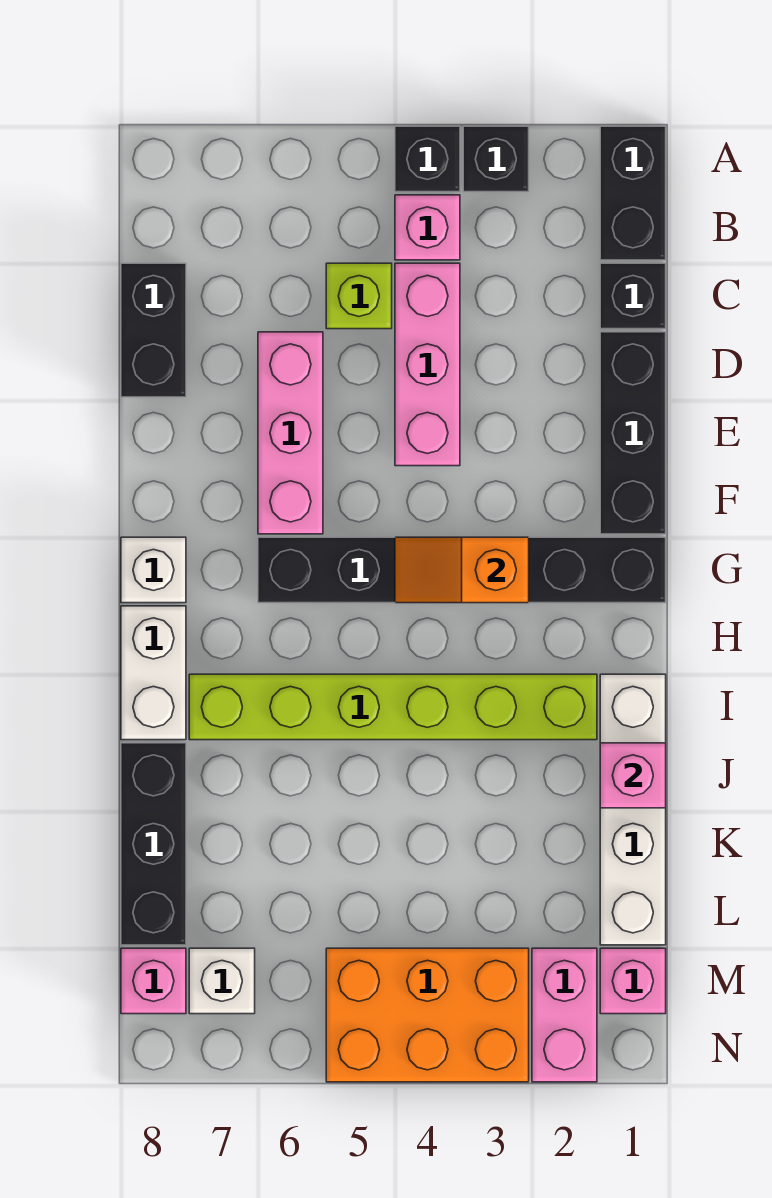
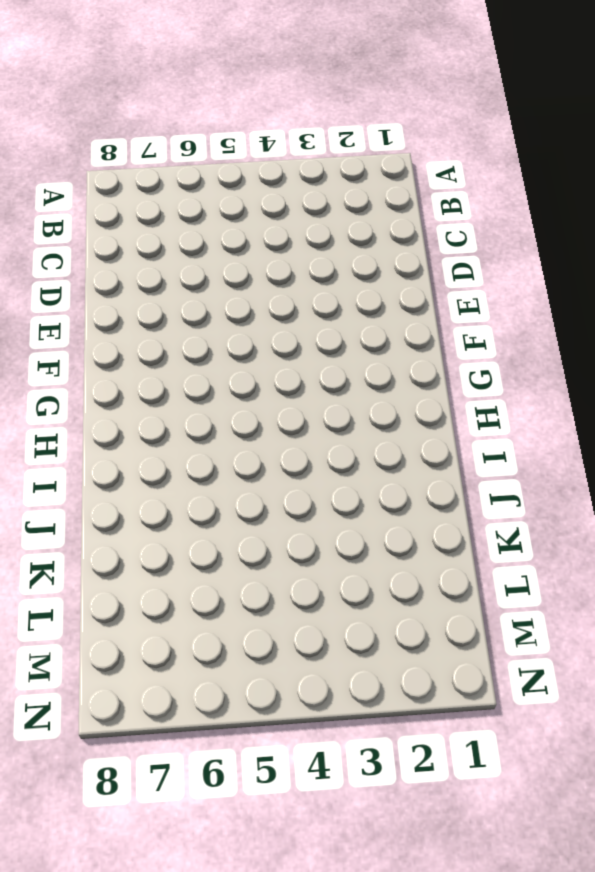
none -> black 1x2 brick [600,126,666,260]
none -> black 1x1 brick [463,126,529,192]
none -> black 1x1 brick [395,126,460,192]

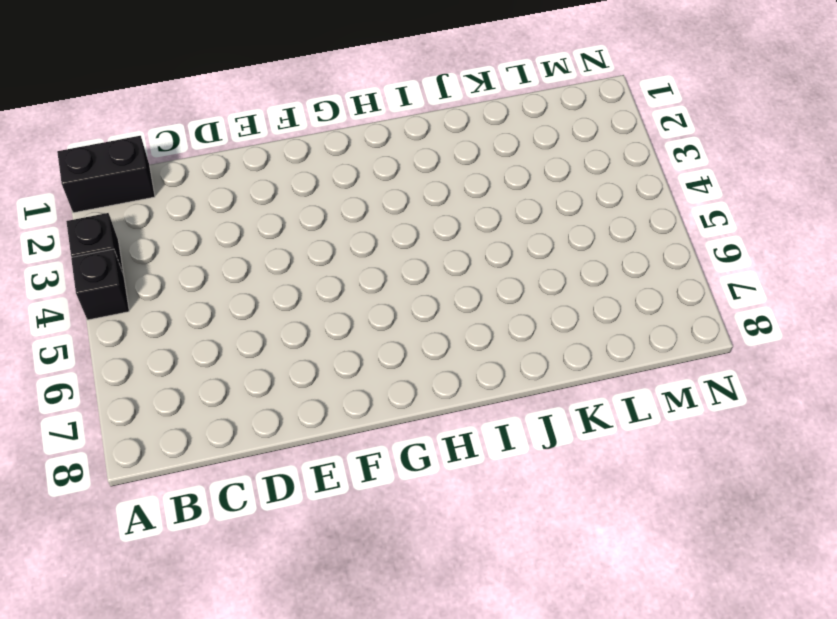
none -> pink 1x1 brick [395,195,460,260]
none -> black 1x1 brick [600,263,666,329]
none -> pink 1x3 brick [395,263,460,466]

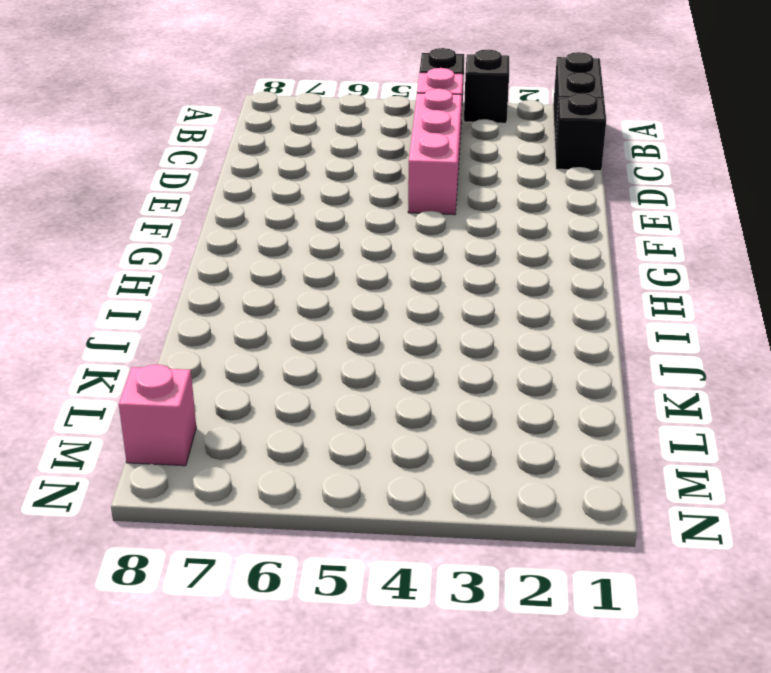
none -> lime 1x1 brick [326,263,392,329]
none -> black 1x2 brick [121,263,186,397]
none -> black 1x3 brick [600,332,666,534]

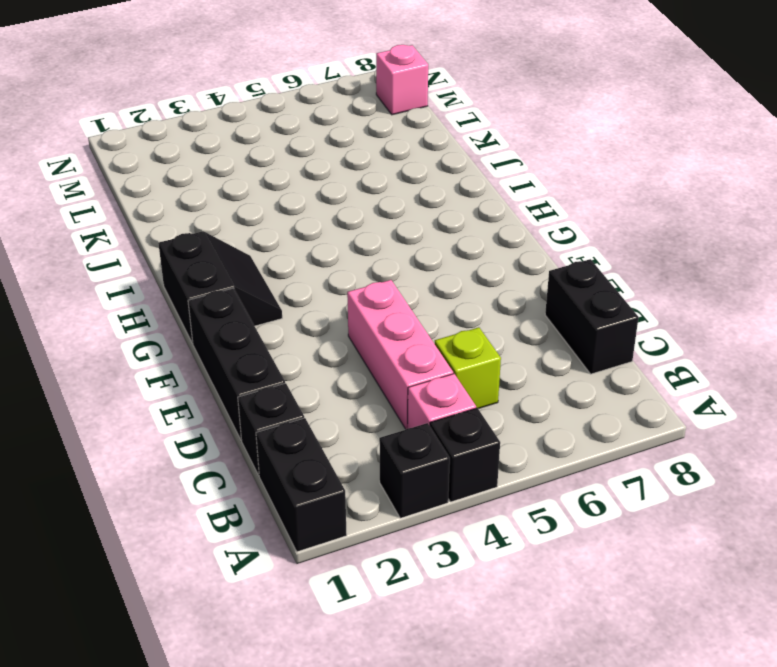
black 2x2 slope [158,231,282,343] -> black 1x6 brick [258,537,666,603]
none -> pink 1x3 brick [258,332,323,534]
none -> white 1x1 brick [121,537,186,603]
none -> white 1x2 brick [121,606,186,740]

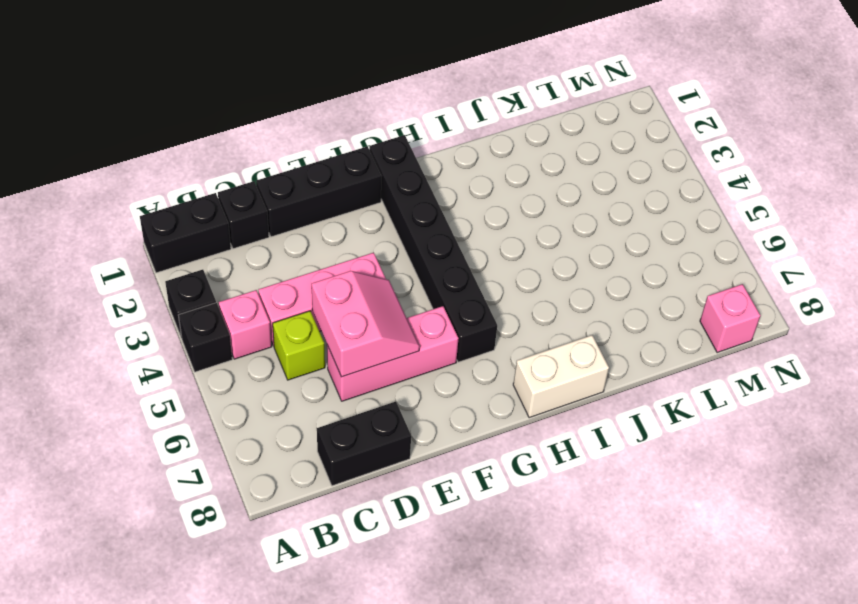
pink 2x2 slope [311,271,420,377] -> none
none -> white 1x1 brick [121,537,186,603]
none -> white 1x4 brick [600,674,666,945]
none -> lime 1x6 brick [189,674,597,740]

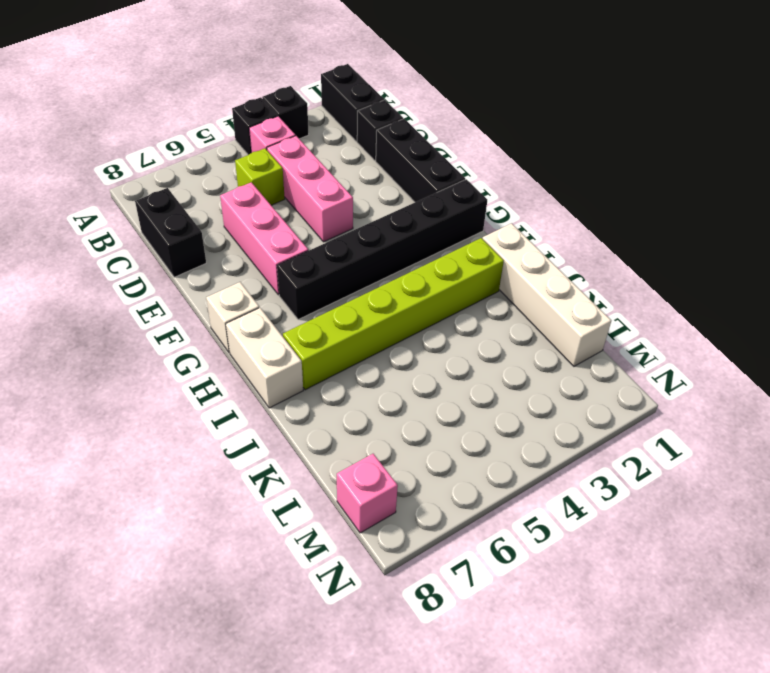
none -> black 1x3 brick [121,743,186,945]
none -> pink 1x1 brick [600,948,666,1014]
none -> pink 1x2 brick [532,948,597,1082]

